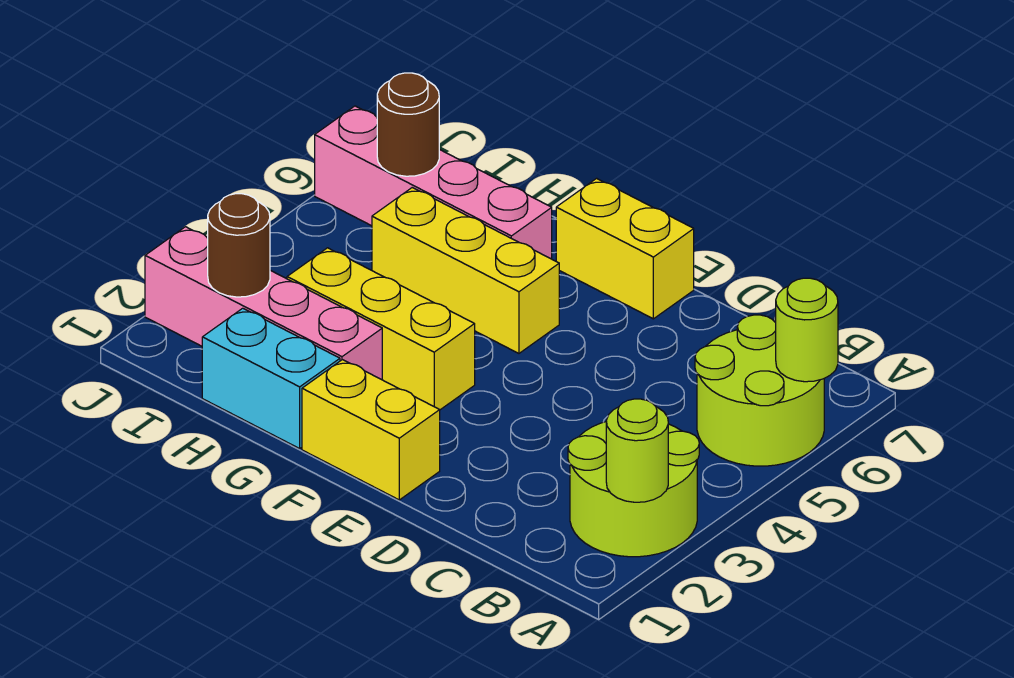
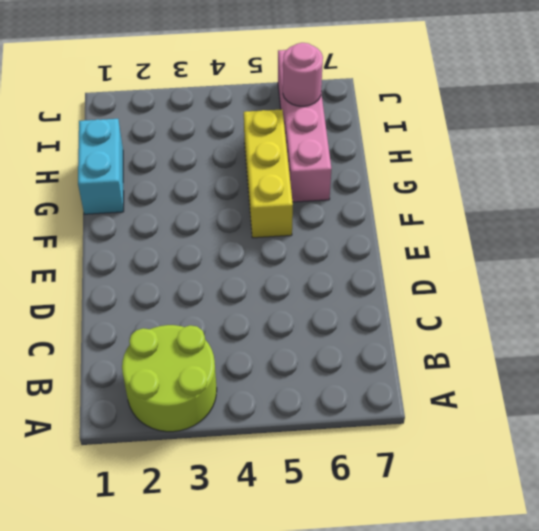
pink 1x1 round brick [283,43,323,106] -> brown 1x1 round brick [377,73,439,176]
none -> lime 2x2 round brick [695,315,824,466]
none -> yellow 1x2 brick [302,360,440,500]
none -> yellow 1x2 brick [556,178,694,319]

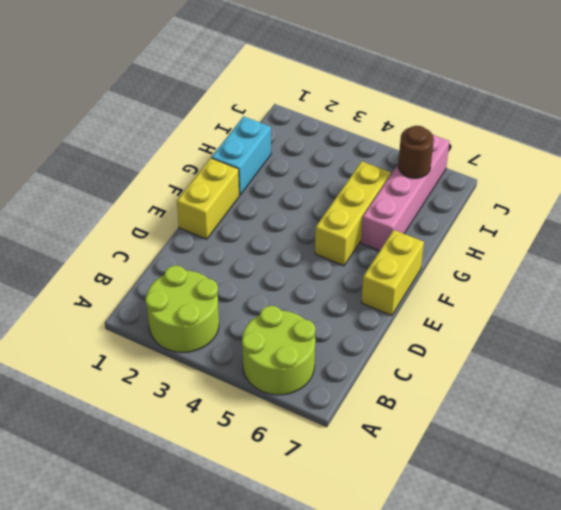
none -> yellow 1x3 brick [287,248,475,410]
none -> pink 1x4 brick [145,227,382,380]
none -> lime 1x1 round brick [606,399,668,502]

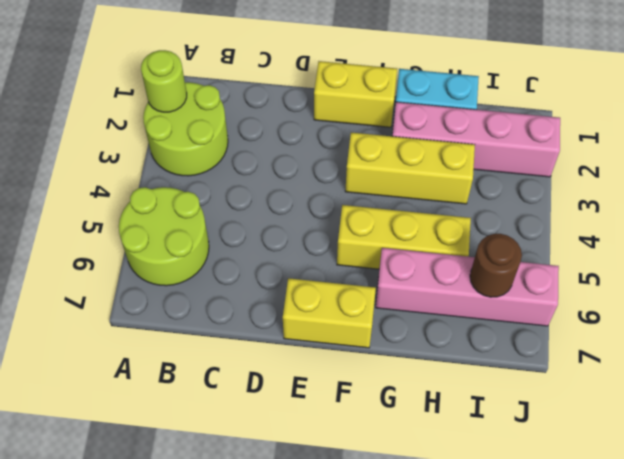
none -> lime 1x1 round brick [776,278,838,382]
none -> brown 1x1 round brick [208,194,270,297]

